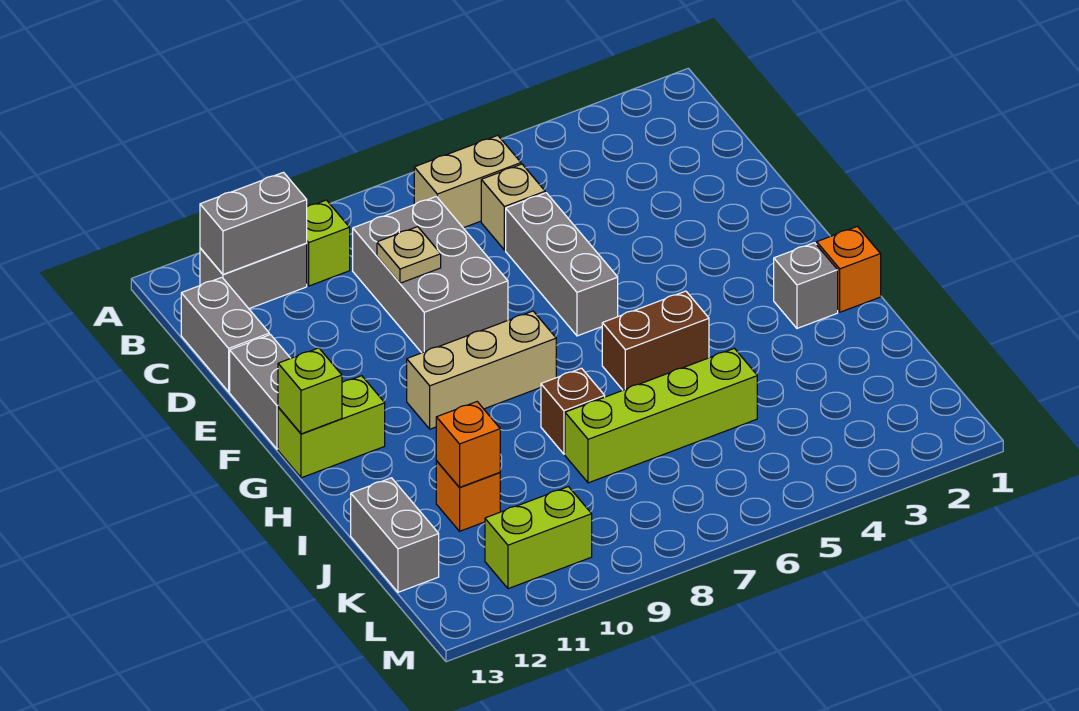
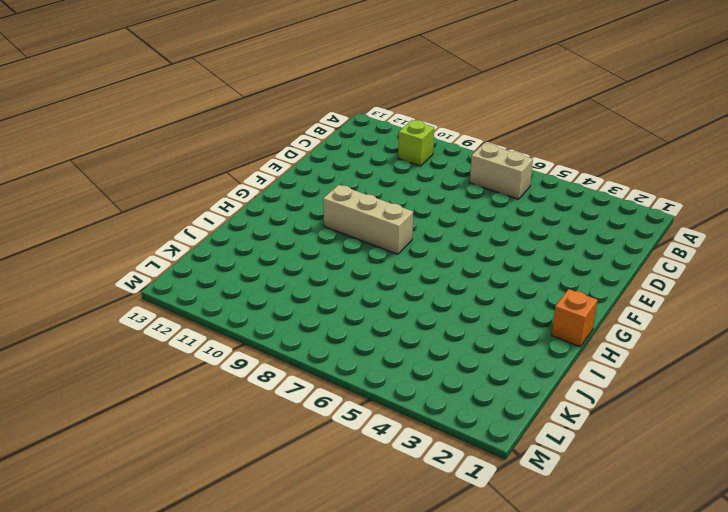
none -> grey 1x2 brick [200,243,307,309]
none -> tan 1x1 brick [481,164,545,250]
none -> grey 2x3 brick [353,196,508,353]

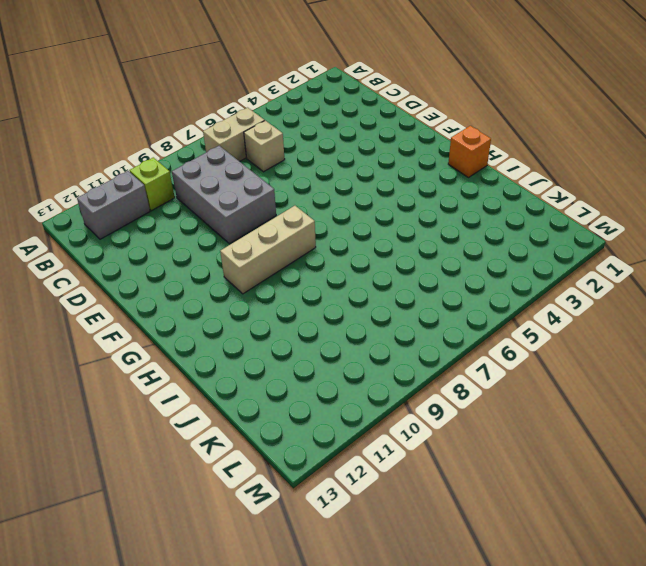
none -> grey 1x2 brick [181,277,269,392]
none -> grey 1x3 brick [506,193,618,336]
none -> grey 1x2 brick [230,335,291,449]

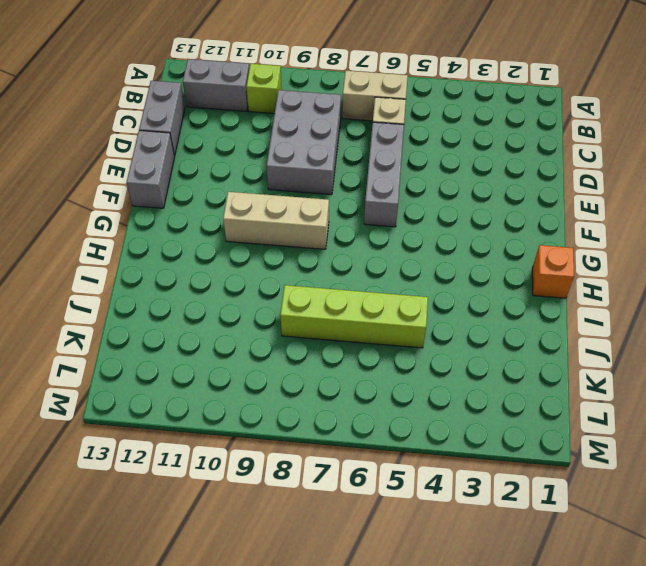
none -> lime 1x2 brick [278,376,385,478]
none -> grey 1x1 brick [774,243,838,328]
none -> brown 1x2 brick [602,291,709,390]

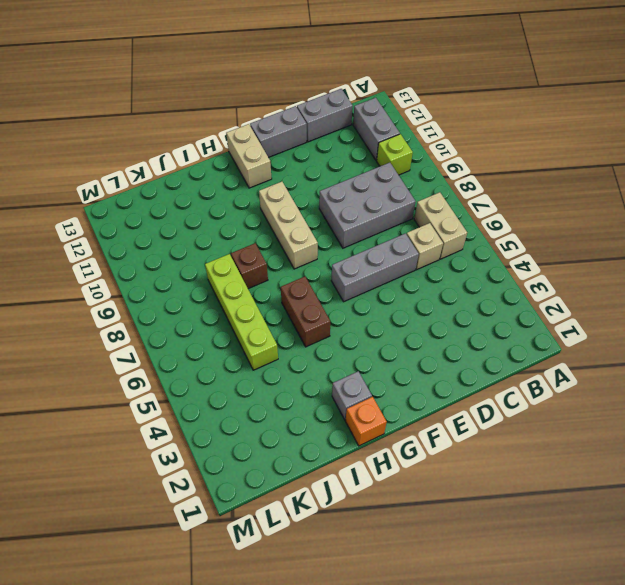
tan 1x2 brick [226,124,272,188] -> lime 1x2 brick [278,376,385,478]
none -> orange 1x1 brick [436,461,500,531]
none -> grey 1x2 brick [351,478,439,592]
none -> lime 1x2 brick [485,487,592,589]

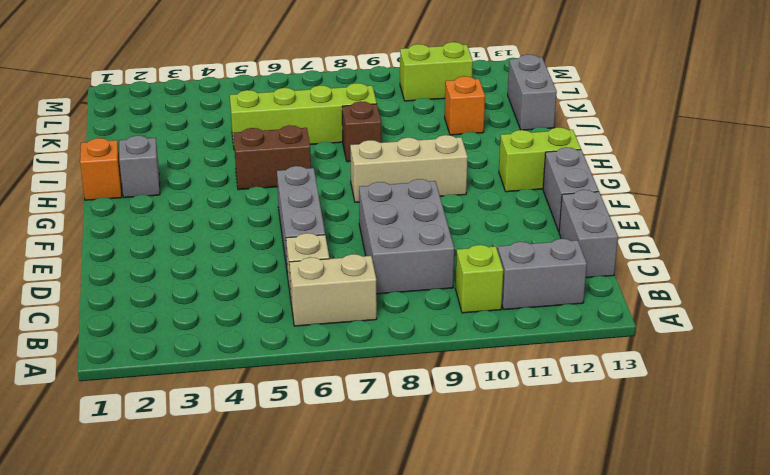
none -> grey 1x2 brick [200,172,307,274]
none -> tan 1x1 plate [377,227,441,283]
none -> lime 1x1 brick [278,348,342,434]

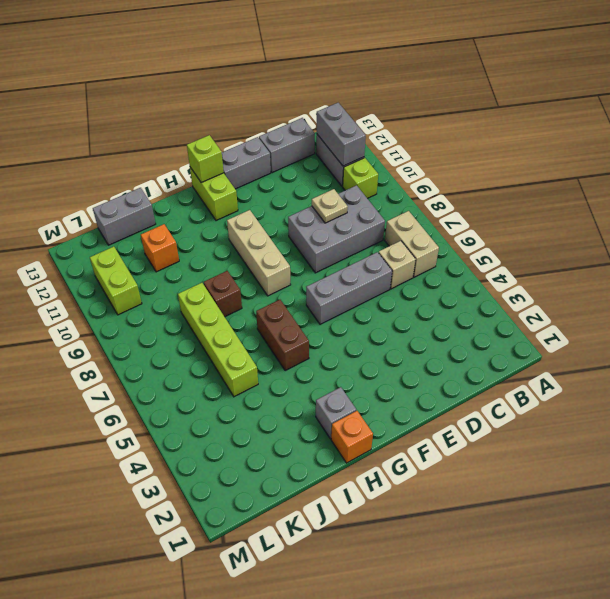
none -> orange 1x1 brick [436,402,500,487]

